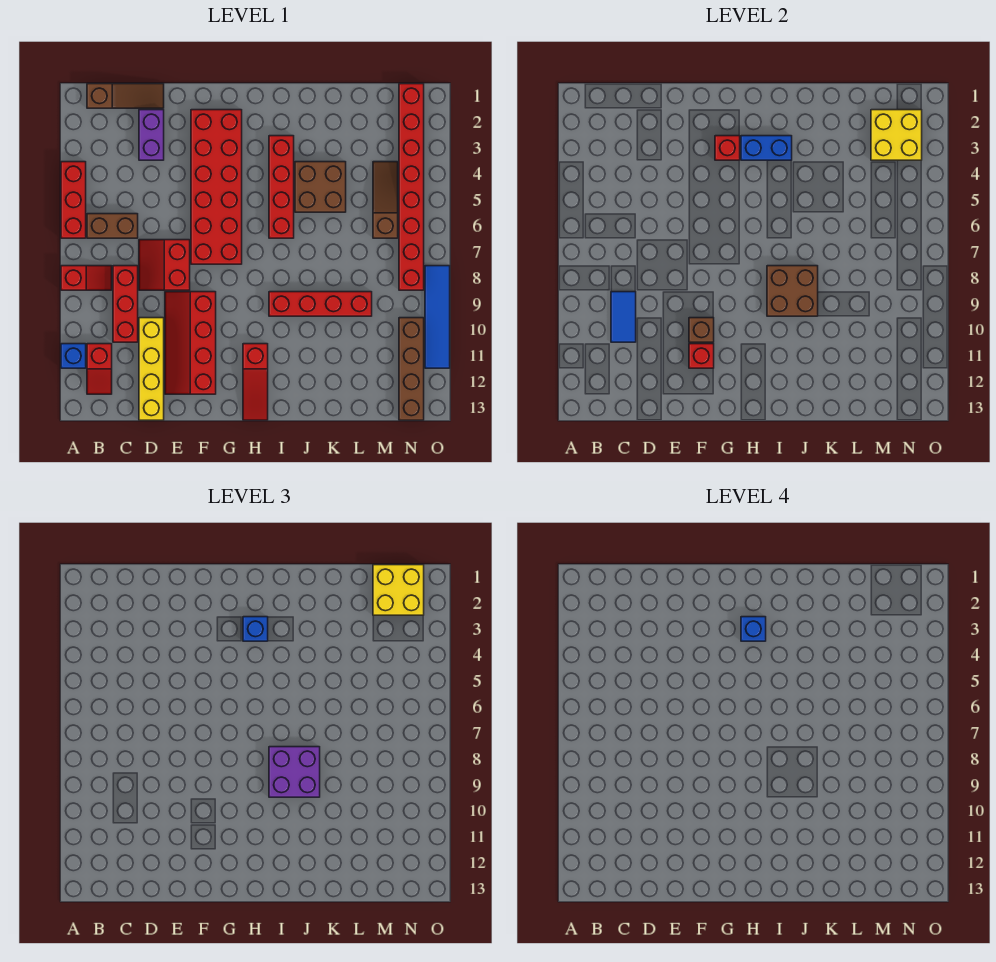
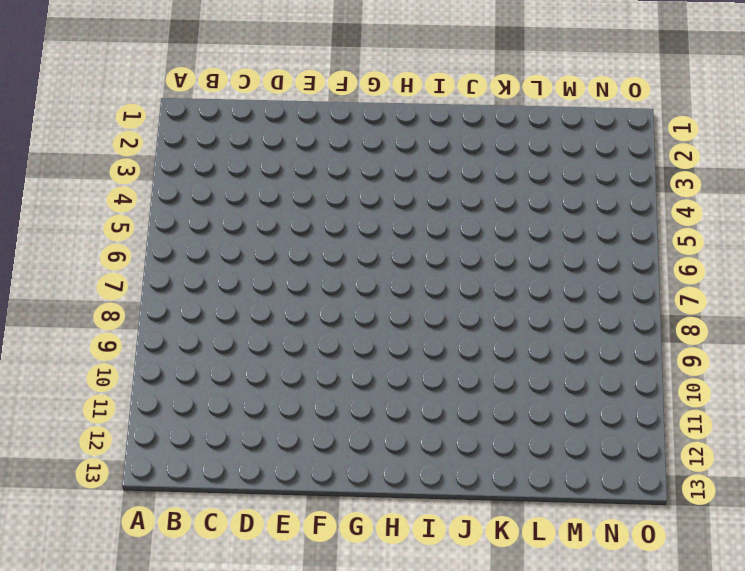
none -> red 1x3 brick [61,162,86,238]
none -> red 1x2 slope [61,266,112,290]
none -> blue 1x1 brick [61,344,86,368]
none -> brown 1x3 slope [87,84,164,108]

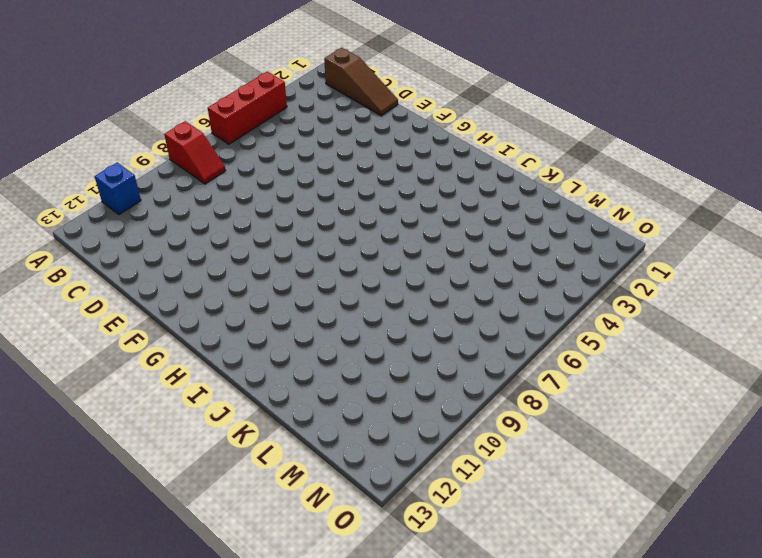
none -> brown 1x2 brick [87,214,138,238]
none -> red 1x2 slope [87,344,112,394]
none -> red 1x3 brick [113,266,138,342]
none -> purple 1x2 brick [139,110,164,160]

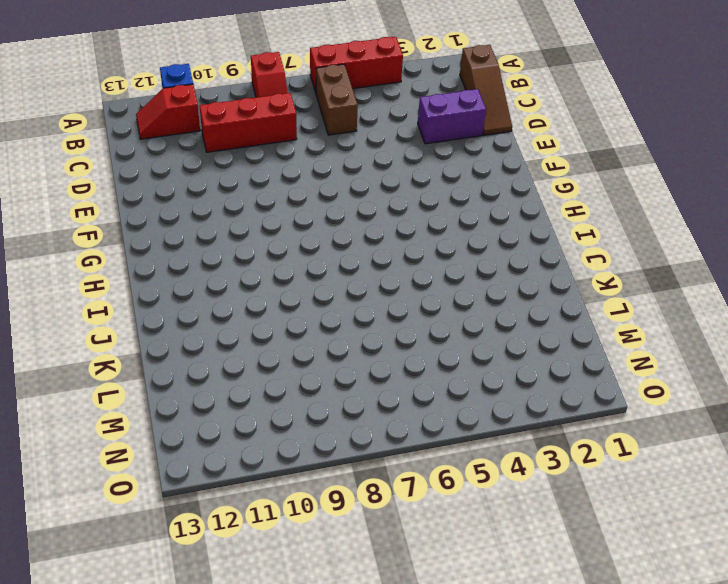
none -> red 2x2 slope [139,240,190,290]
none -> yellow 1x4 brick [139,318,164,420]
none -> red 2x4 slope [165,292,216,394]
none -> red 2x6 brick [191,110,242,264]

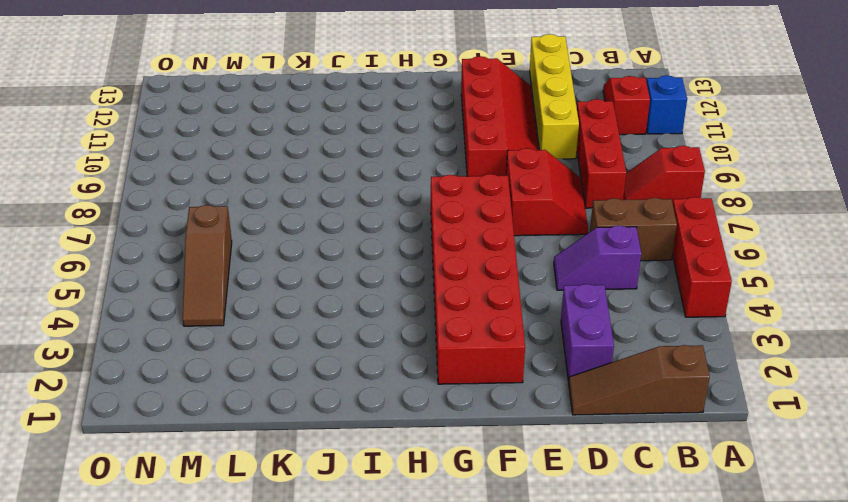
purple 1x2 slope [554,225,641,290] -> none
none -> red 1x3 slope [243,344,268,420]
none -> red 1x4 brick [269,136,294,238]
none -> red 1x4 brick [269,292,372,316]
none -> brown 2x2 brick [295,162,346,212]

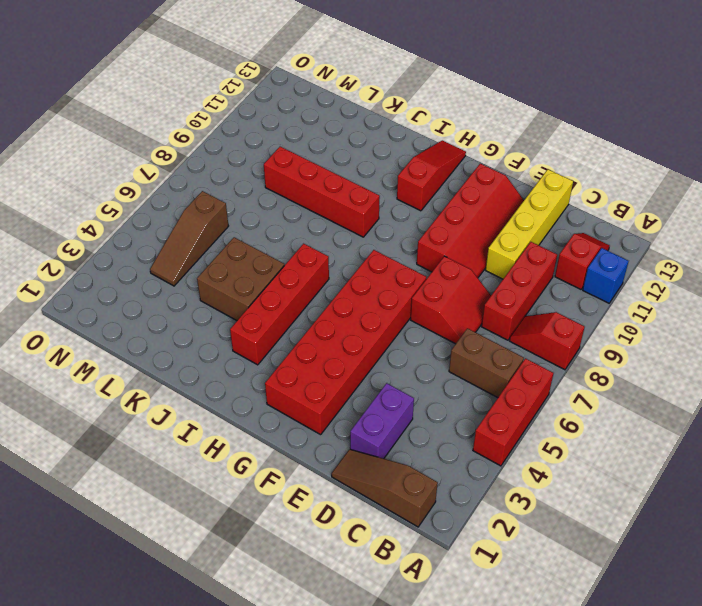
none -> red 1x8 brick [399,84,424,290]
none -> brown 1x4 brick [399,318,424,420]
none -> blue 1x4 tile [425,266,450,368]
none -> blue 1x2 tile [611,292,636,342]

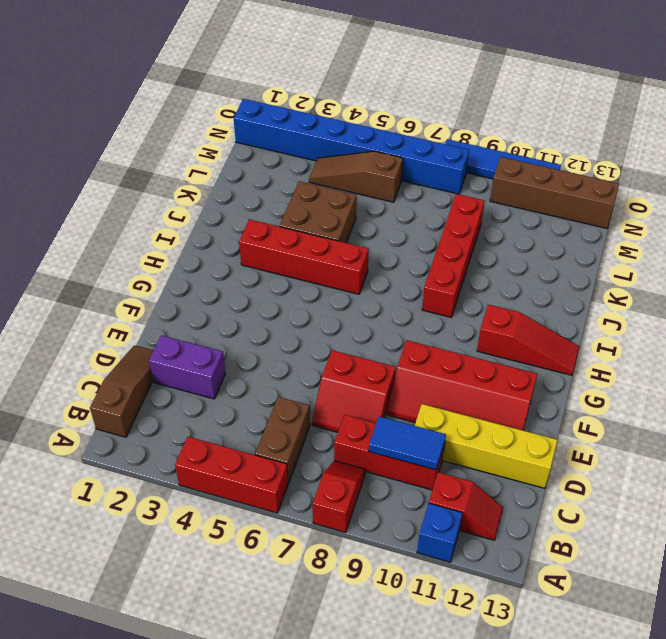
blue 1x8 brick [234,99,469,194] -> red 1x8 brick [399,84,424,290]
none -> red 2x6 brick [191,110,242,264]
none -> brown 1x1 brick [689,318,714,342]
none -> red 1x1 brick [689,344,714,368]
none -> red 1x1 brick [715,136,740,160]

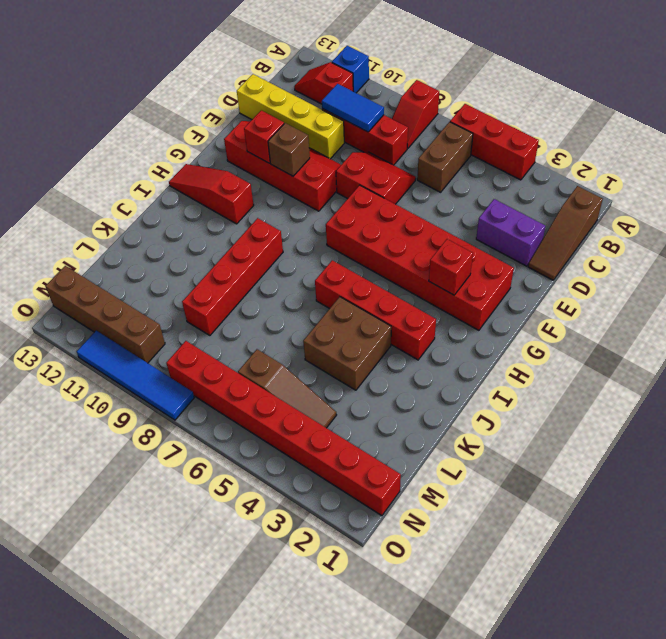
none -> blue 1x2 brick [741,136,792,160]
none -> brown 2x2 brick [767,266,818,316]
none -> yellow 2x2 brick [871,110,922,160]
none -> blue 1x1 brick [243,617,268,641]

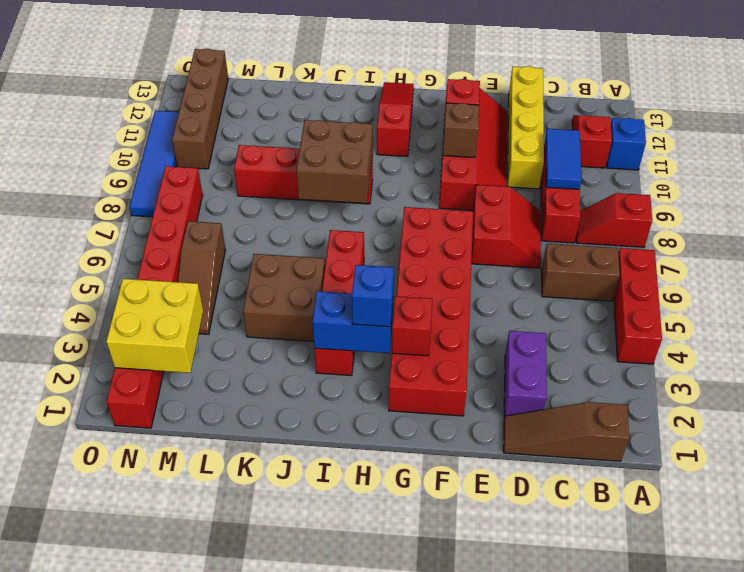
none -> purple 2x2 brick [269,747,320,797]
none -> yellow 2x2 brick [373,565,424,615]
none -> blue 1x1 brick [741,617,766,641]

